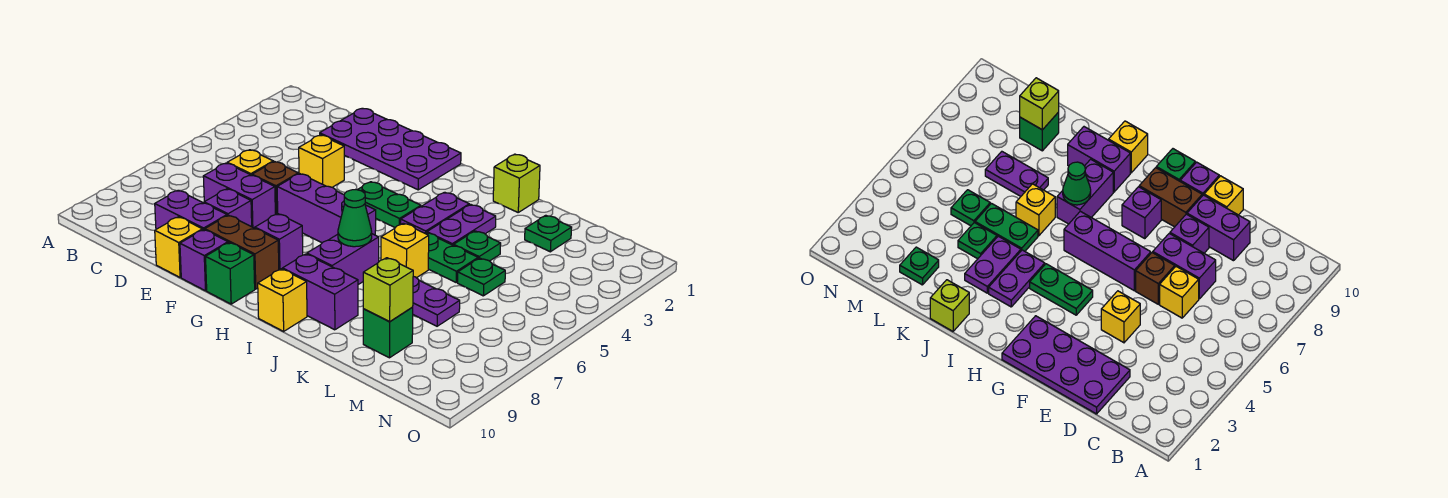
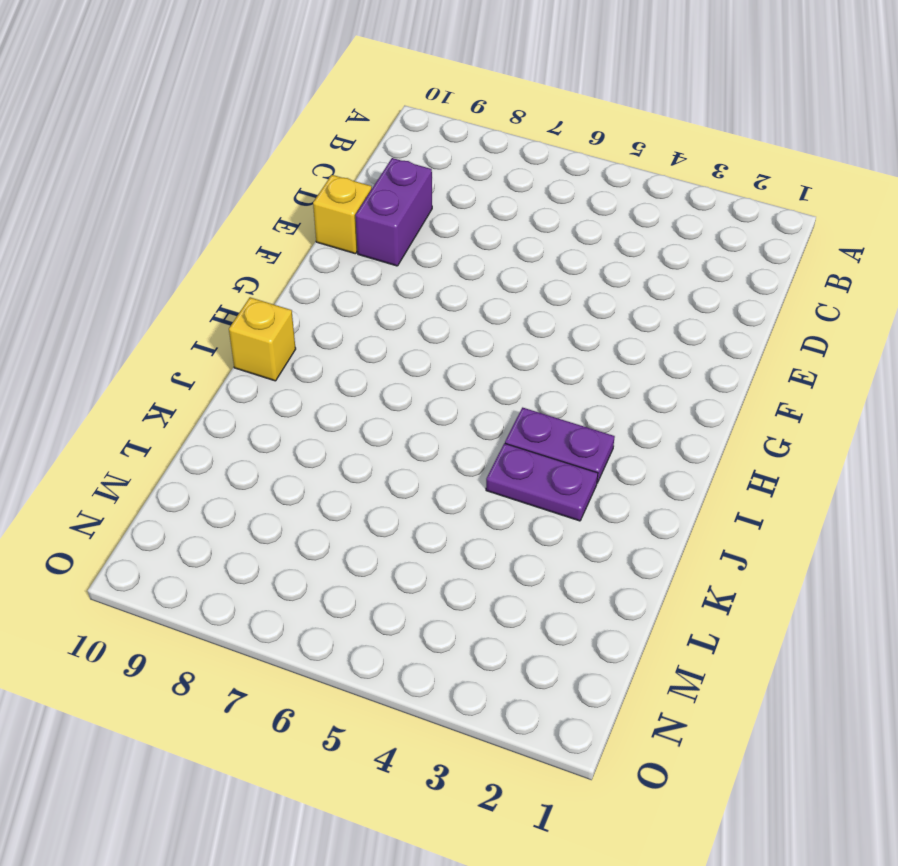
none -> purple 2x4 plate [320,108,461,190]
none -> yellow 1x1 brick [227,150,273,175]
none -> purple 1x2 brick [203,163,275,228]

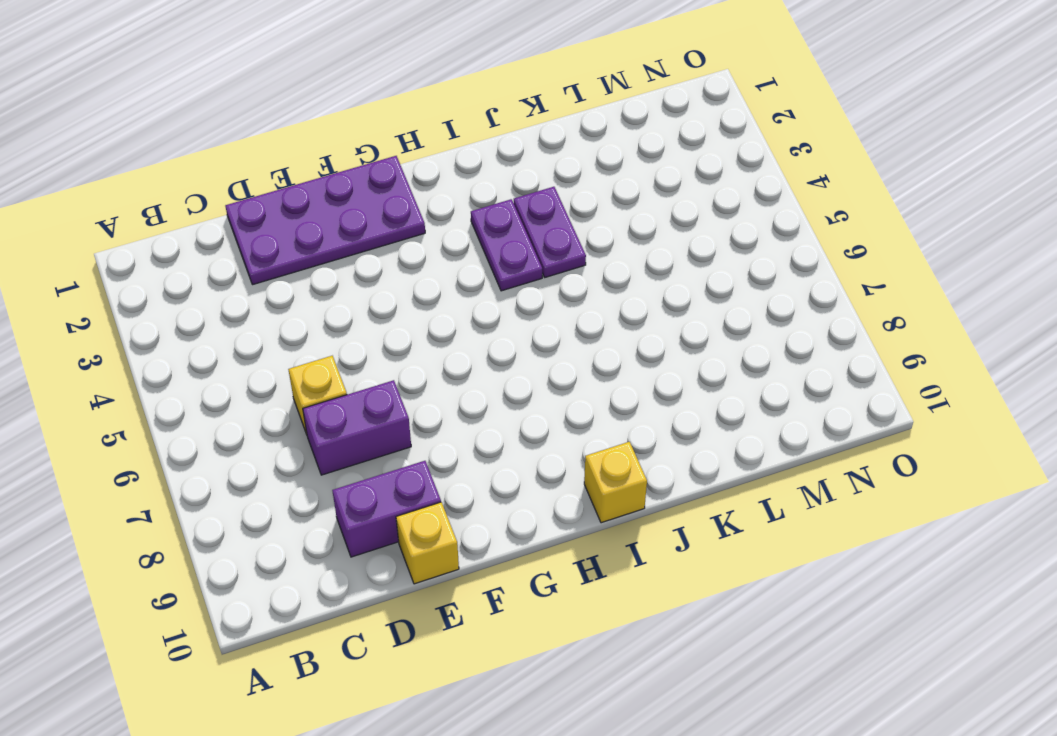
none -> yellow 1x1 brick [299,135,344,187]
none -> brown 1x1 brick [252,162,298,215]
none -> purple 1x1 brick [204,189,252,227]

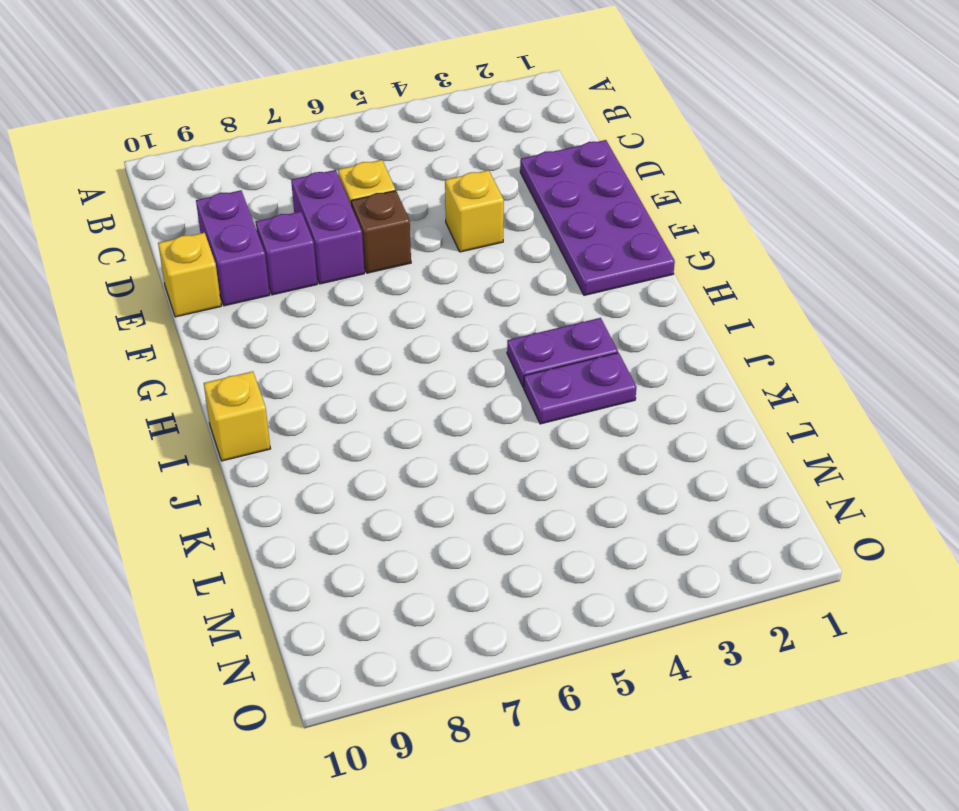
none -> purple 1x3 brick [277,174,376,243]
none -> brown 1x2 brick [205,215,279,289]
none -> purple 1x1 brick [180,230,228,291]

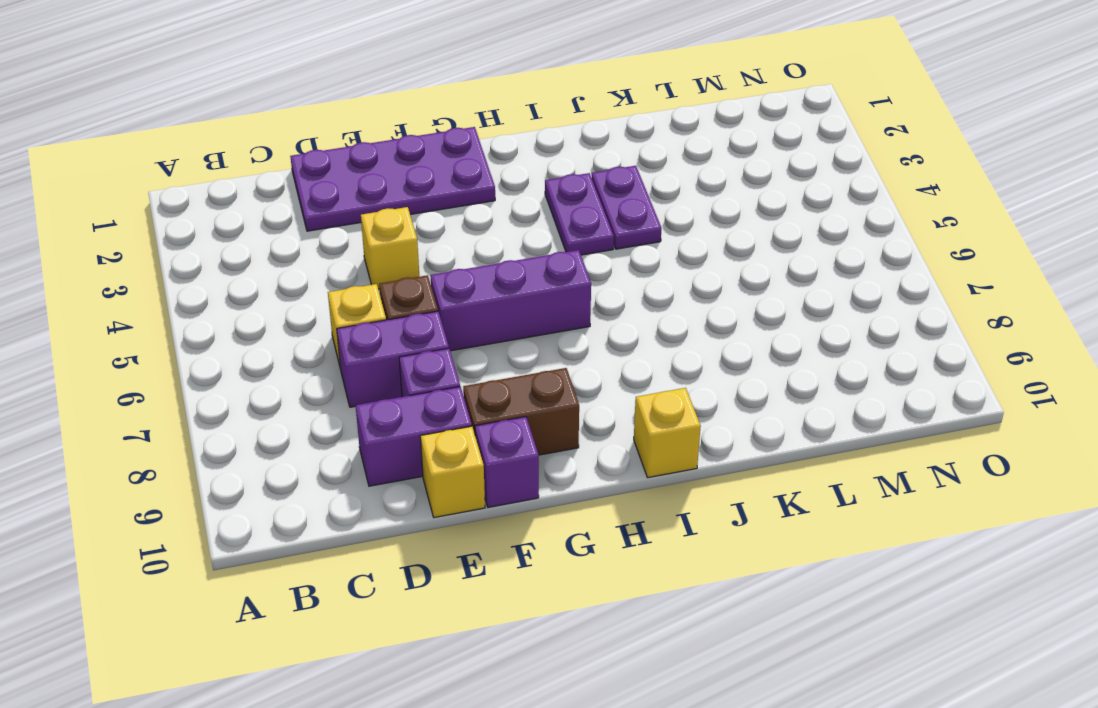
none -> green 1x2 plate [358,182,421,228]
none -> purple 1x1 brick [255,214,303,270]
none -> green 1x1 brick [206,243,255,304]

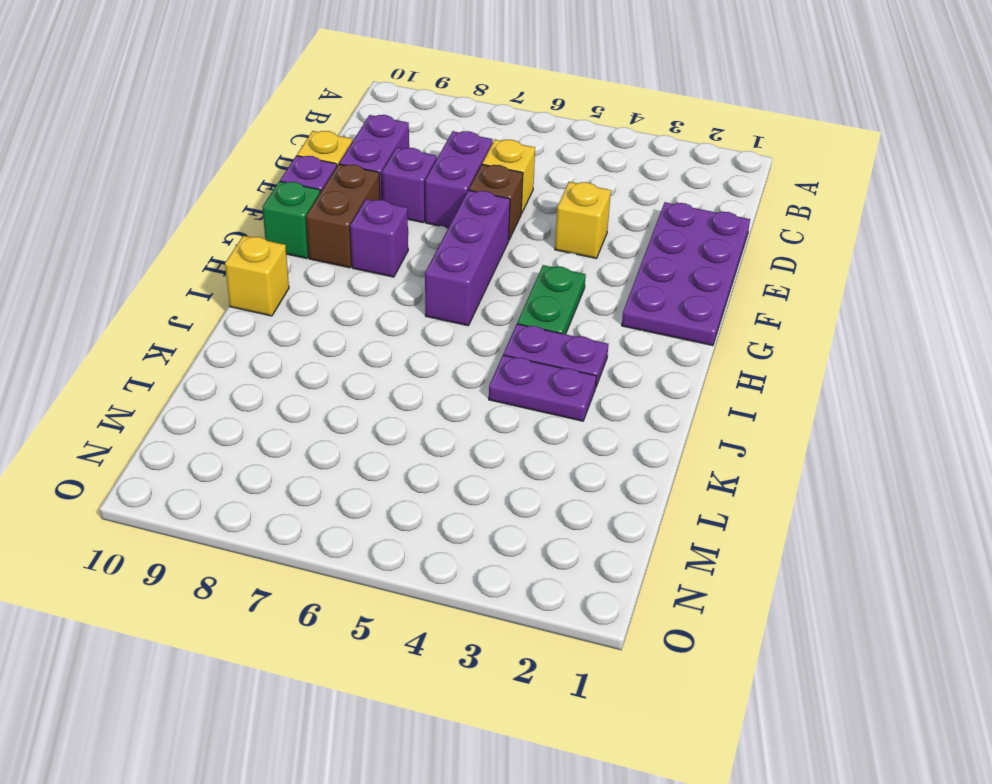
none -> purple 1x2 brick [307,234,379,285]
none -> purple 1x2 brick [282,254,358,330]
none -> lime 1x1 brick [493,154,540,212]

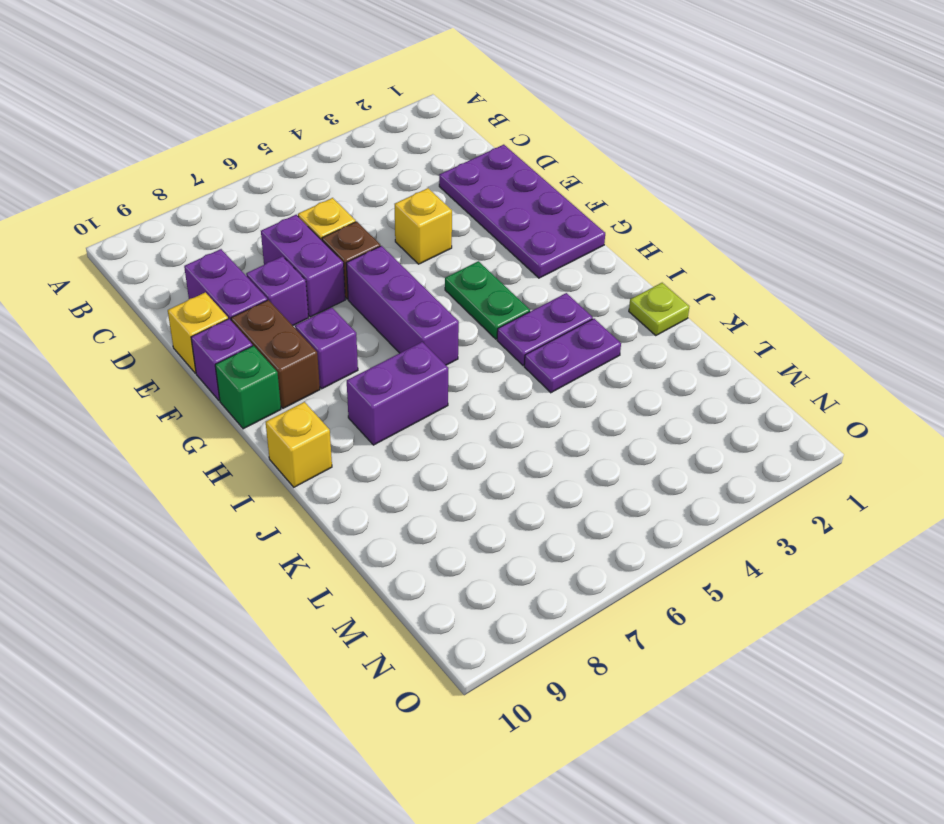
lime 1x1 plate [629,283,689,336] -> lime 1x1 brick [493,154,540,212]
none -> purple 1x2 brick [282,254,358,330]
none -> green 1x2 plate [425,233,478,282]
none -> yellow 1x1 brick [381,223,429,278]

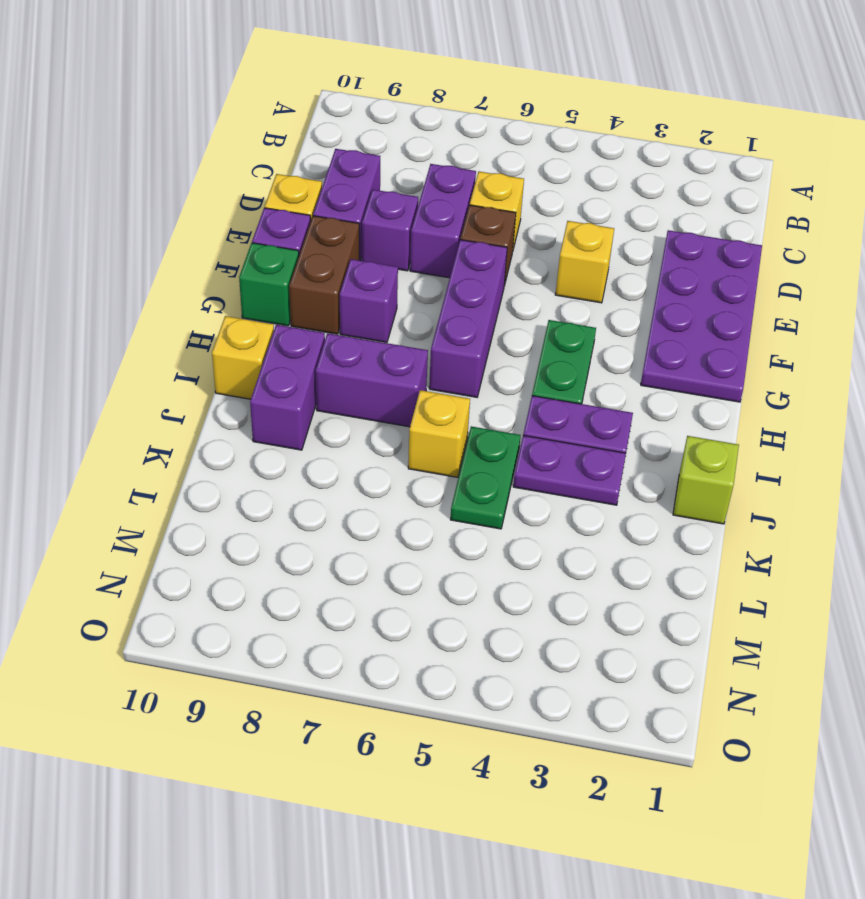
none -> green 1x1 plate [454,231,501,261]
none -> purple 1x2 plate [413,276,460,326]
none -> green 1x1 plate [525,215,572,252]

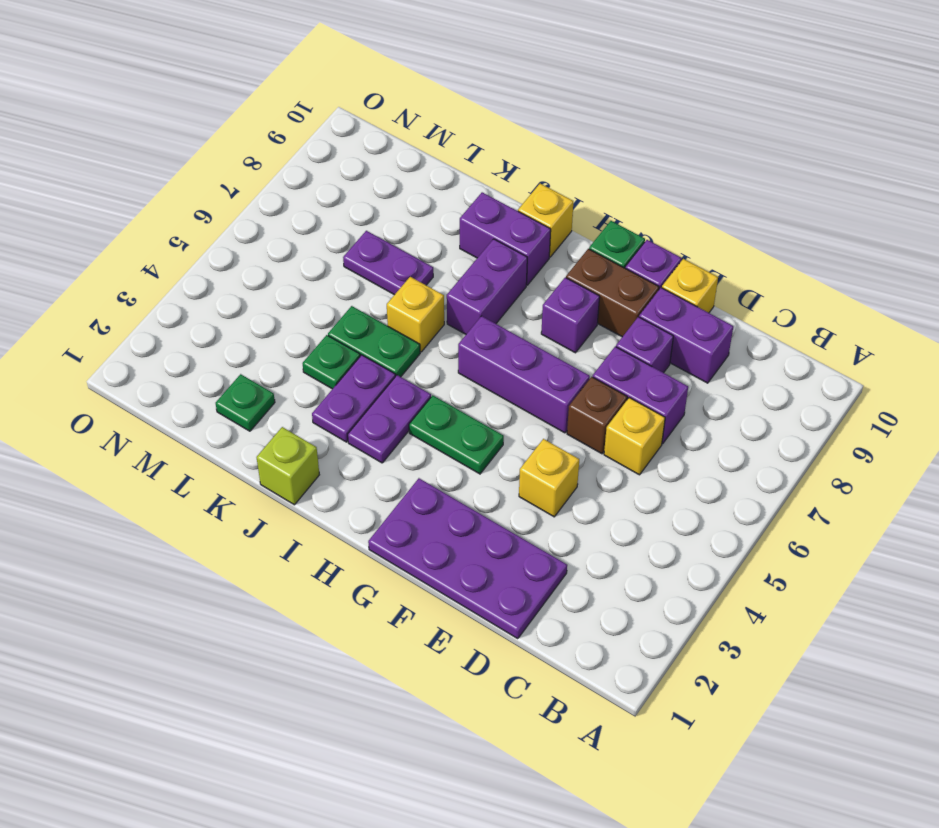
none -> green 1x1 plate [458,258,505,296]
none -> green 1x1 brick [363,307,413,358]
none -> green 1x1 cone [338,190,372,247]

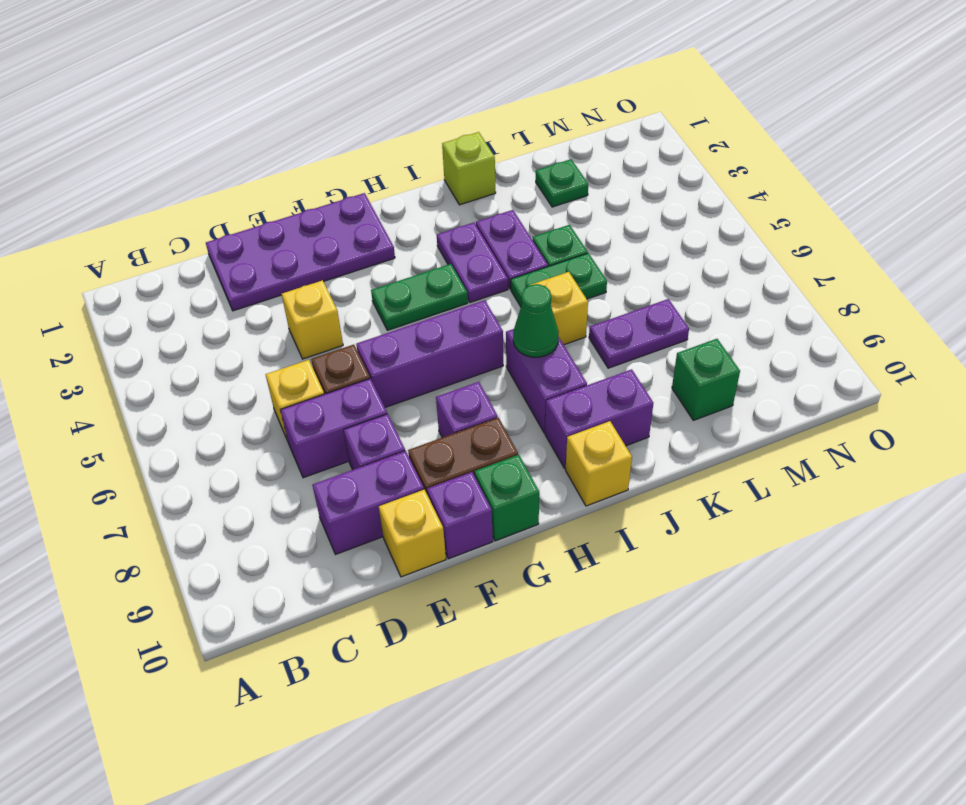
none -> green 1x1 plate [458,258,505,296]
none -> lime 1x1 brick [363,258,413,321]

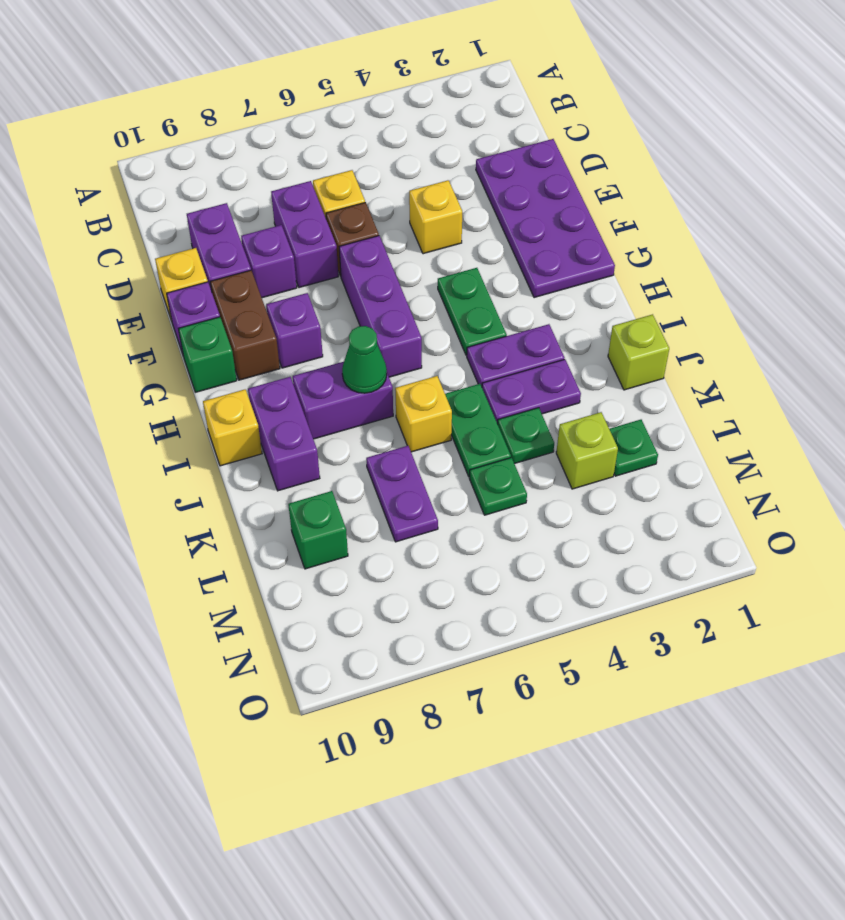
lime 1x1 brick [556,412,618,489] -> lime 1x1 brick moved to [363,258,413,321]

